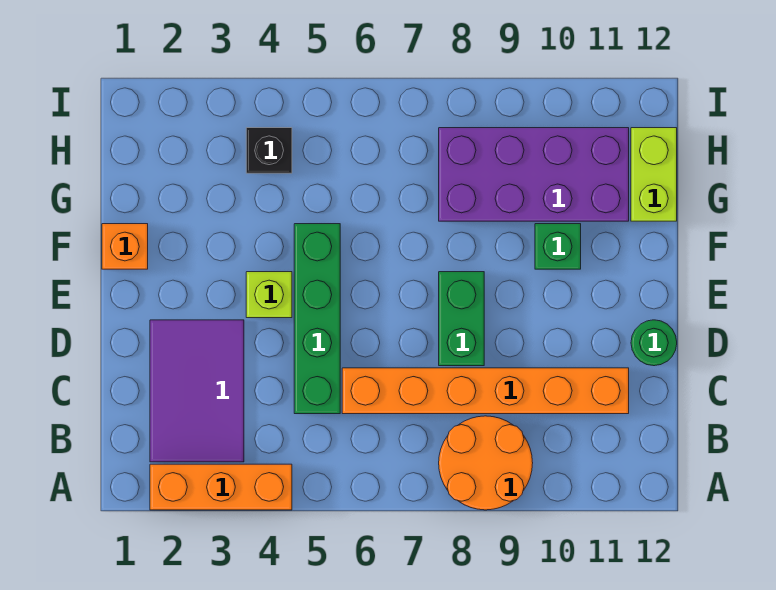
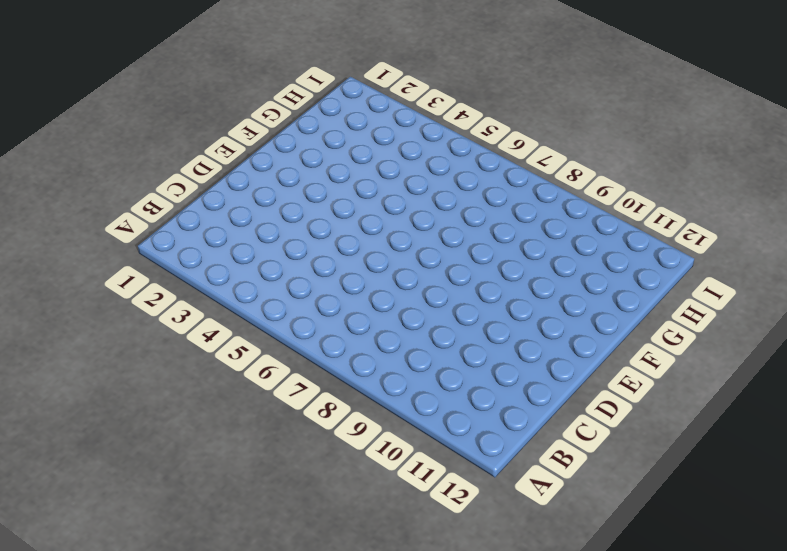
none -> orange 1x3 brick [150,464,292,510]
none -> orange 2x2 round brick [439,416,533,510]
none -> purple 2x3 tile [150,320,244,462]

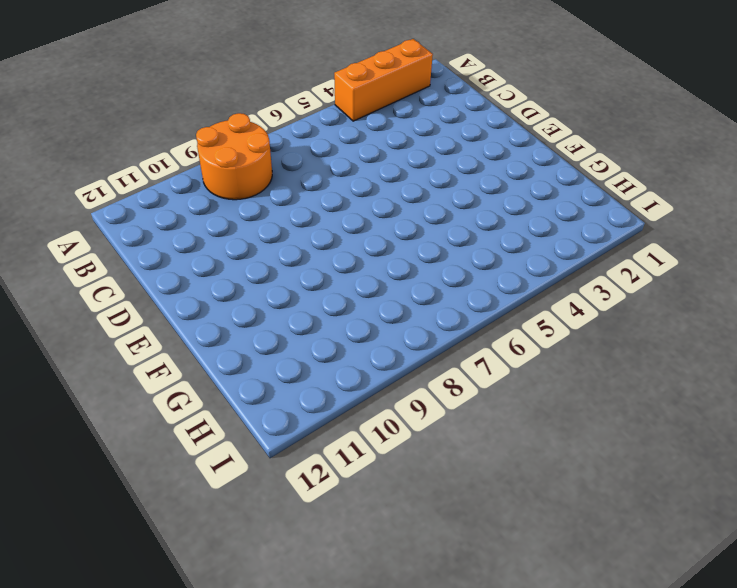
none -> purple 2x3 tile [150,320,244,462]
none -> green 1x4 brick [294,224,340,414]
none -> orange 1x6 brick [342,368,629,414]

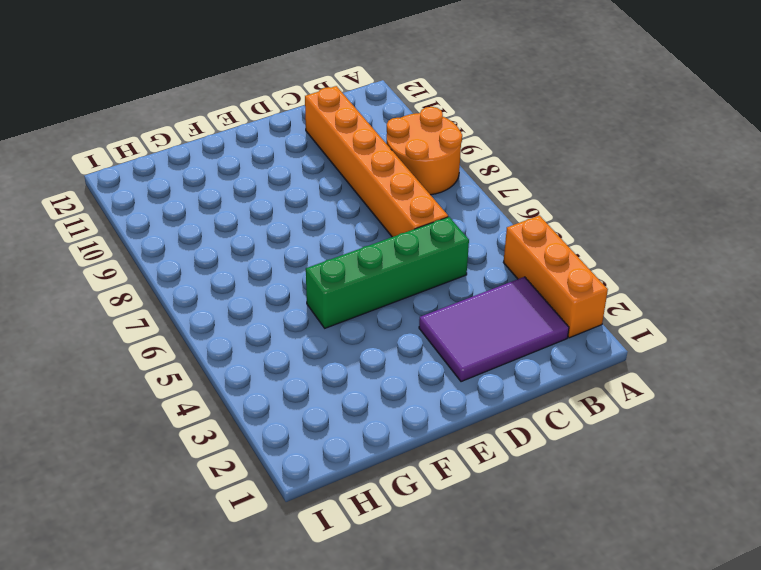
none -> green 1x2 brick [439,272,484,366]
none -> green 1x1 round brick [631,320,677,366]
none -> lime 1x1 brick [246,272,292,318]

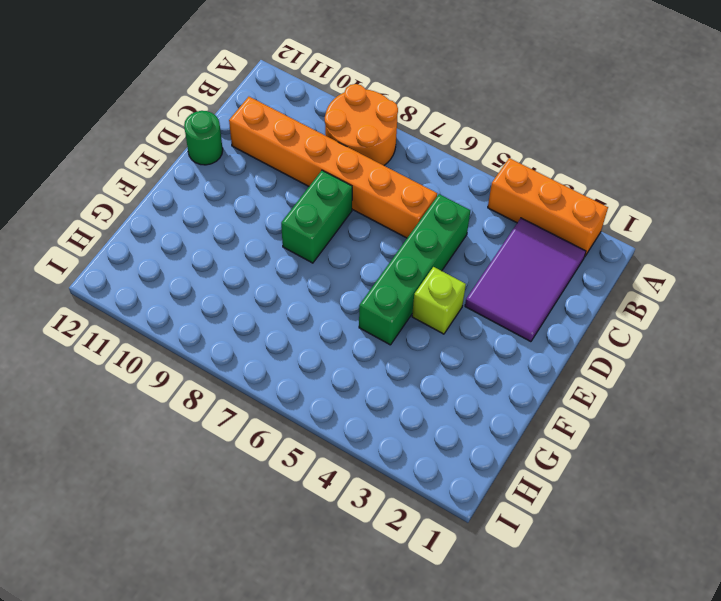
none -> orange 1x1 brick [102,224,148,269]
none -> green 1x1 brick [535,224,581,269]
none -> purple 2x4 brick [439,128,629,221]

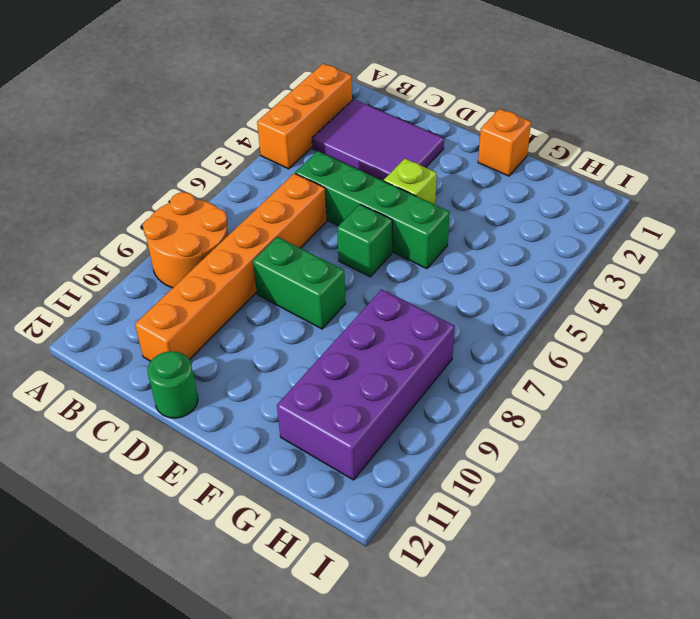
green 1x1 brick [337,204,392,277] -> green 1x1 brick moved to [535,224,581,269]
none -> lime 1x2 brick [631,128,677,221]
none -> black 1x1 brick [246,128,292,173]

